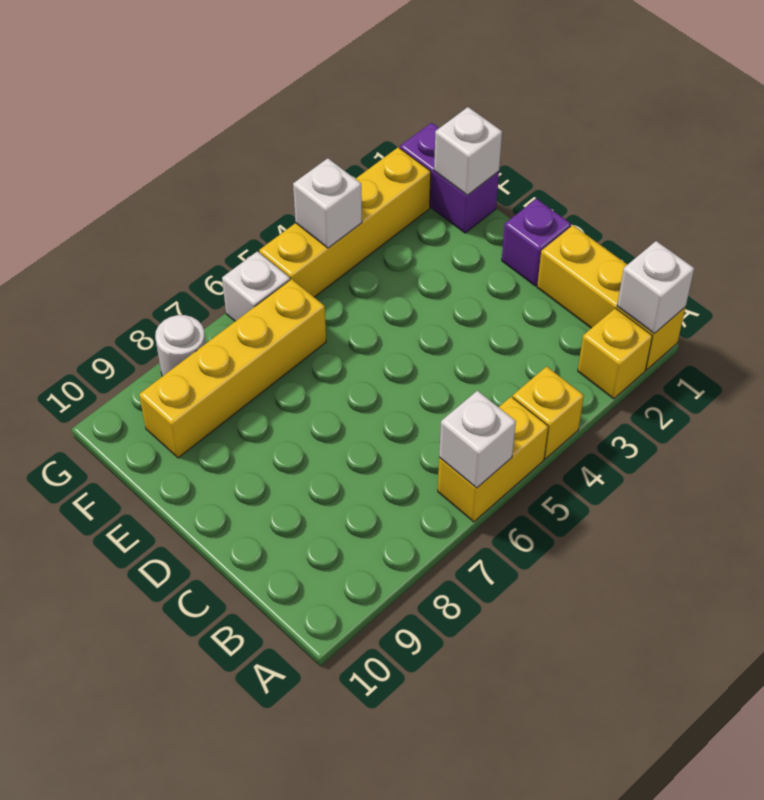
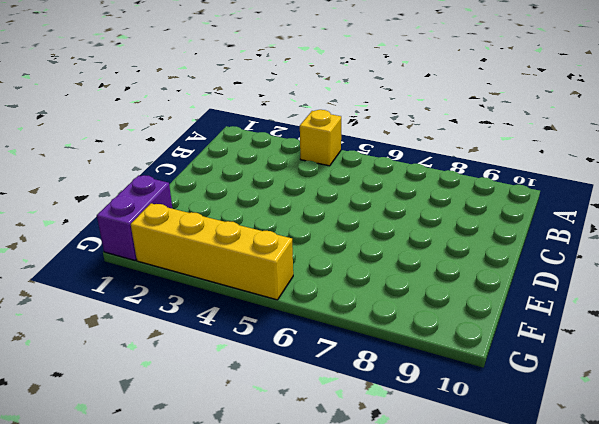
none -> yellow 1x3 brick [537,225,686,370]
none -> yellow 1x1 brick [578,308,652,399]
none -> yellow 1x2 brick [438,397,548,522]

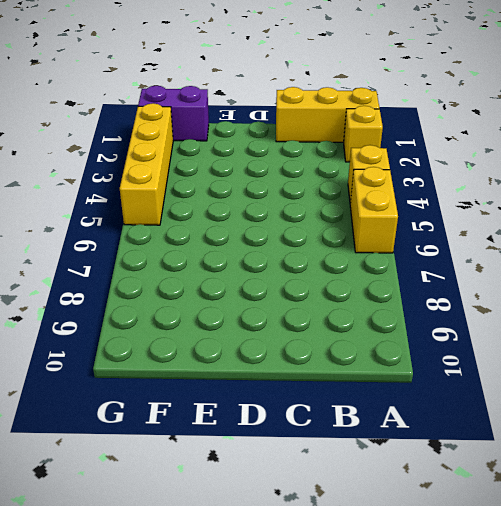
none -> purple 1x1 brick [502,199,571,286]
none -> yellow 1x4 brick [139,279,326,458]
none -> white 1x1 brick [222,251,290,321]

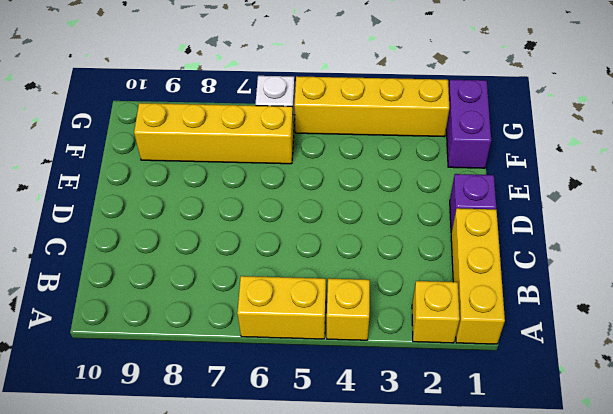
none -> white 1x1 round brick [155,315,206,376]
none -> white 1x1 brick [617,241,694,334]
none -> white 1x1 brick [439,391,516,488]

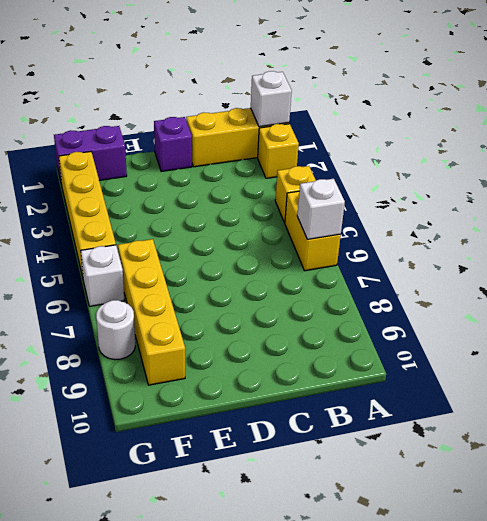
none -> white 1x1 brick [434,107,502,195]
none -> white 1x1 brick [293,158,362,248]

